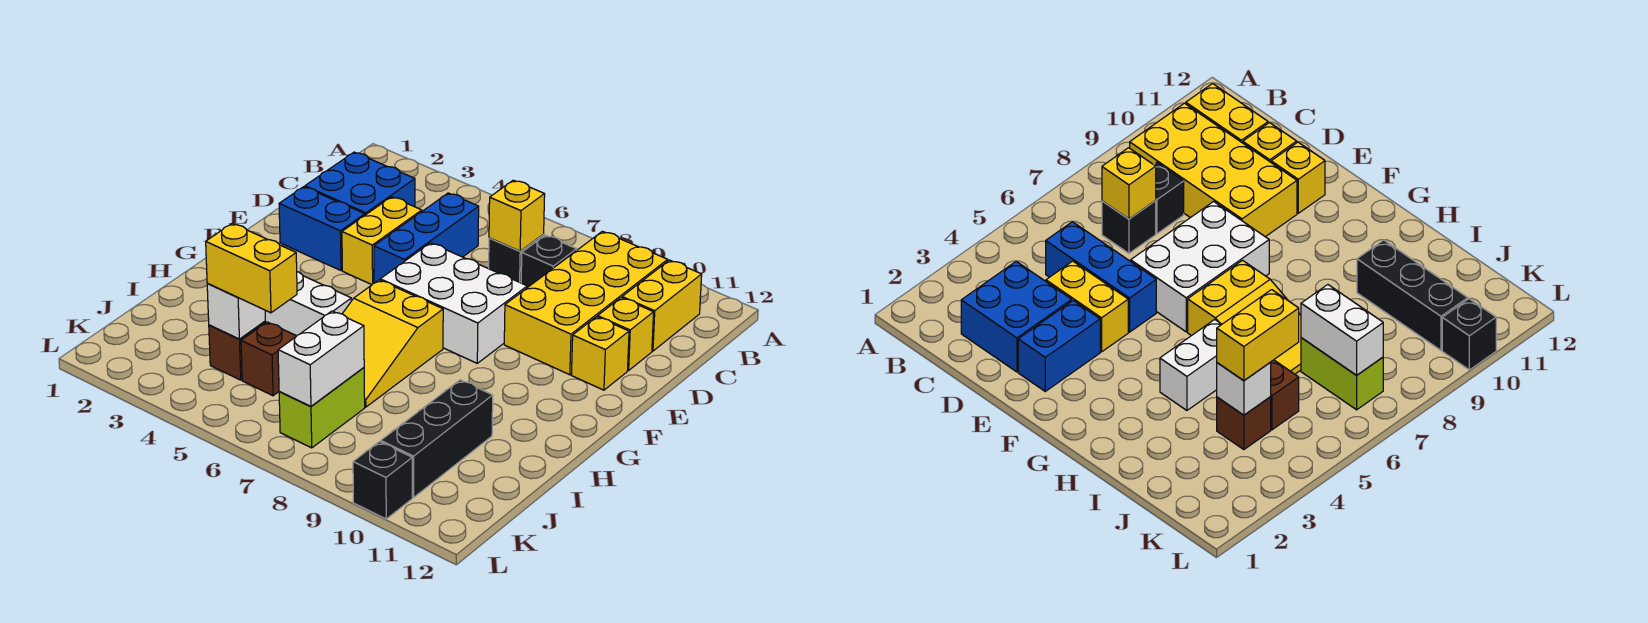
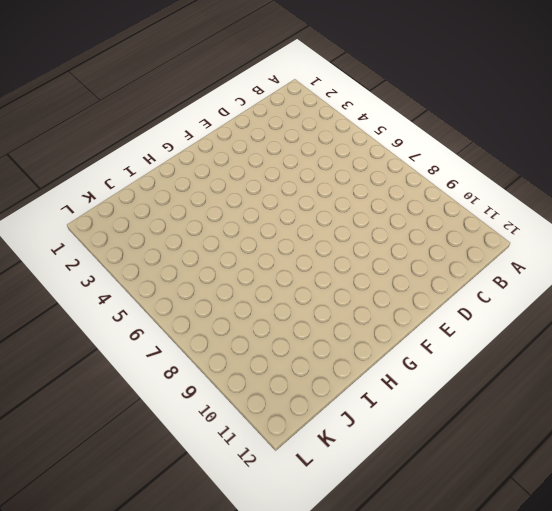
none -> yellow 2x4 brick [504,231,668,375]
none -> yellow 1x2 brick [622,260,702,351]
none -> blue 2x2 brick [305,152,415,215]

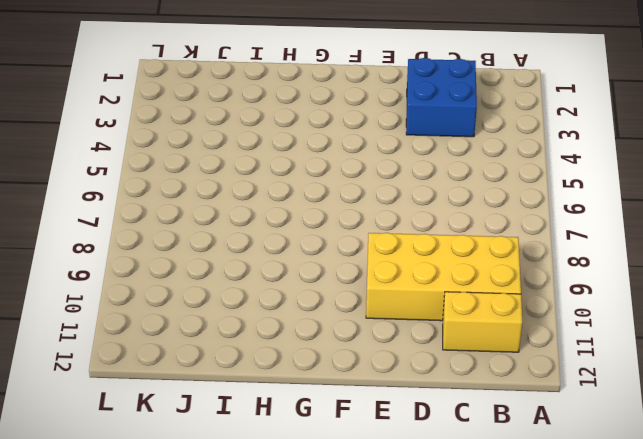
none -> blue 1x3 brick [374,193,479,283]
none -> black 1x1 brick [489,235,544,283]
none -> black 1x1 brick [521,235,577,288]

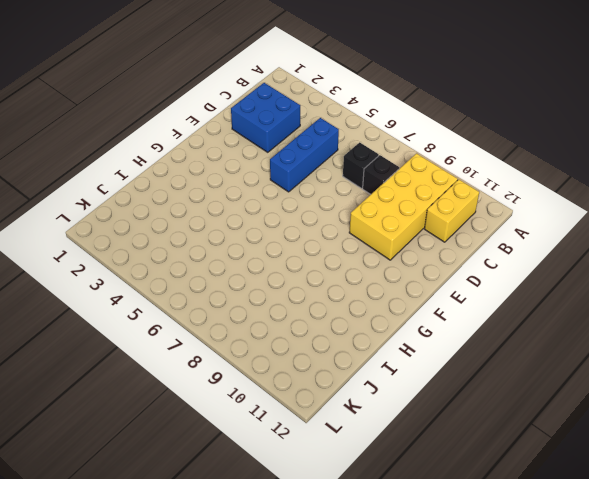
none -> yellow 1x2 brick [342,197,422,285]
none -> yellow 1x1 brick [598,298,654,370]
none -> blue 1x2 brick [279,187,365,270]

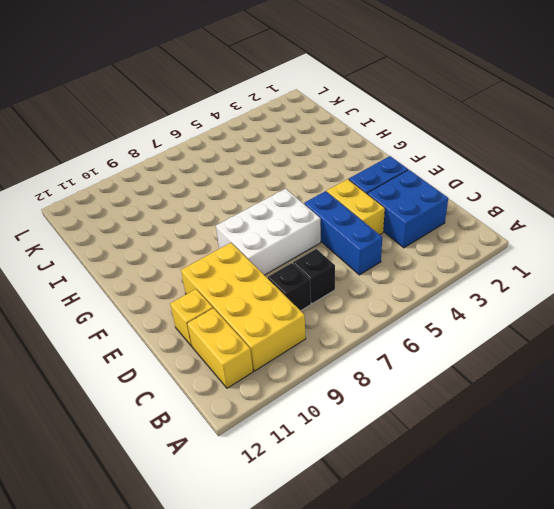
none -> yellow 1x1 brick [571,317,629,390]
none -> yellow 2x3 slope [342,280,443,407]
none -> white 1x2 brick [265,272,351,336]

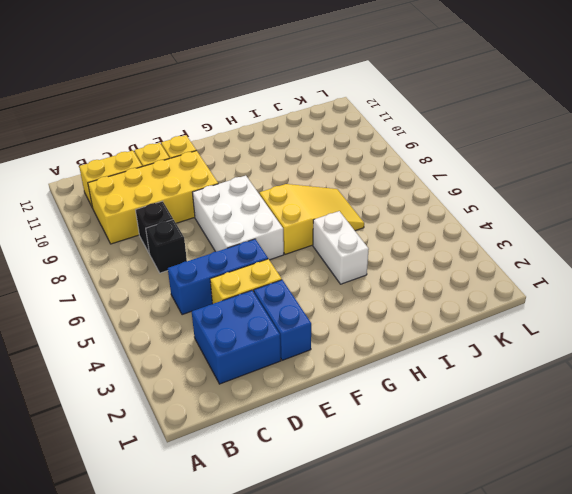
none -> black 1x3 brick [381,380,493,497]
none -> brown 1x1 brick [209,321,266,380]
none -> brown 1x1 brick [241,322,296,396]

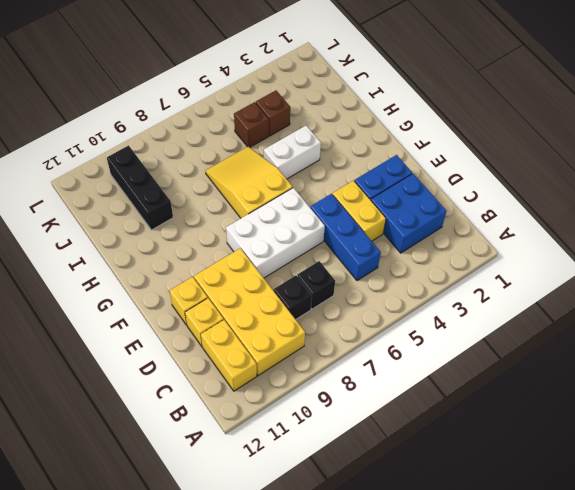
none -> lime 1x2 brick [279,368,365,448]
none -> black 1x1 brick [353,442,412,519]
none -> yellow 1x1 brick [489,180,545,251]

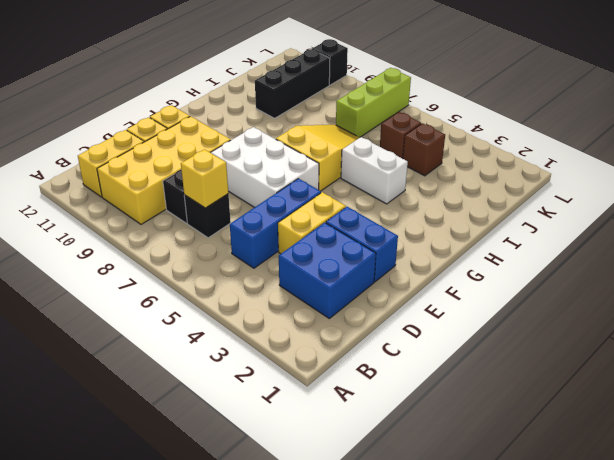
lime 1x3 brick [336,68,411,137] -> lime 1x2 brick [279,368,365,448]
none -> white 1x1 brick [207,284,265,339]
none -> white 1x2 brick [278,311,364,407]
none -> yellow 1x2 brick [206,223,297,313]

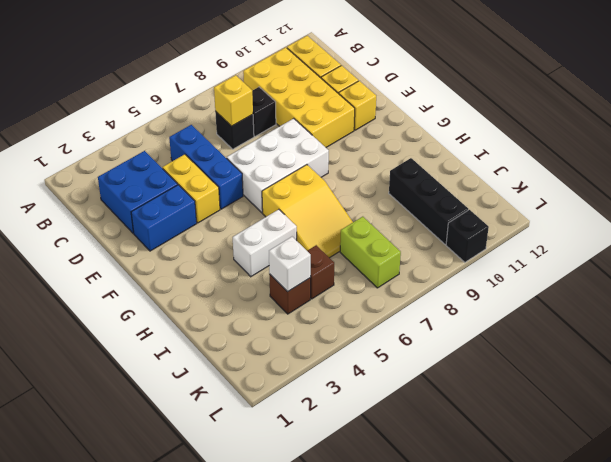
none -> white 1x2 brick [278,311,364,407]
none -> yellow 1x2 brick [206,223,297,313]

